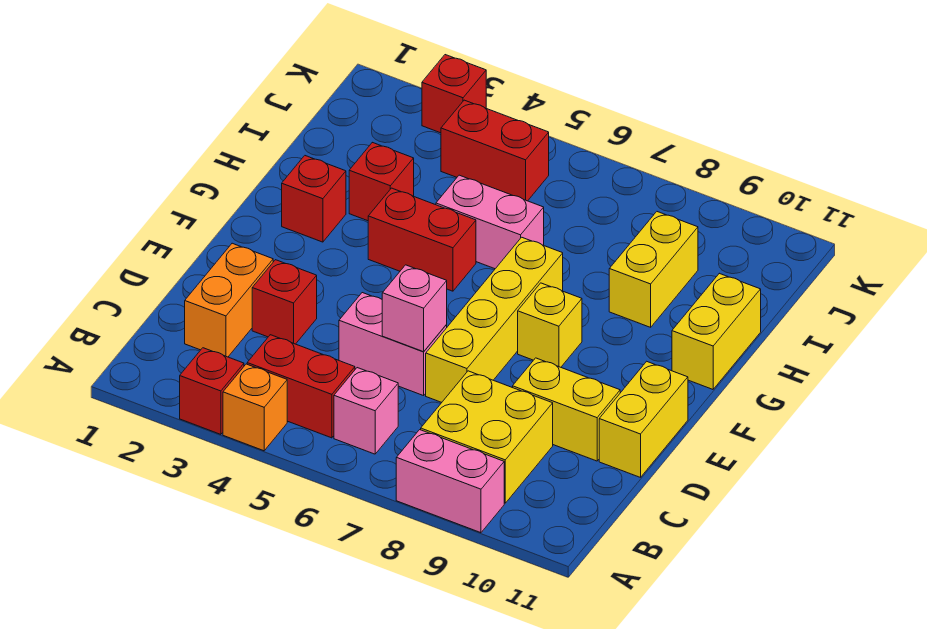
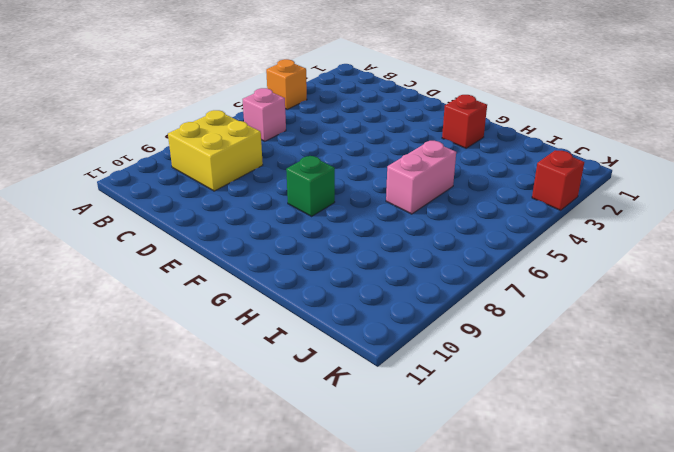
green 1x1 brick [286,156,335,216] -> yellow 1x1 brick [518,283,582,367]
none -> red 1x1 brick [180,348,244,434]
none -> pink 1x2 brick [396,430,504,533]
none -> red 1x2 brick [247,335,355,438]

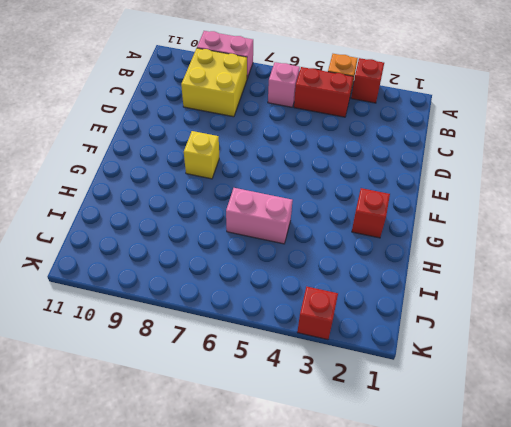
none -> orange 1x2 brick [185,243,273,357]
none -> red 1x1 brick [252,260,317,344]
none -> pink 1x2 brick [339,293,447,396]

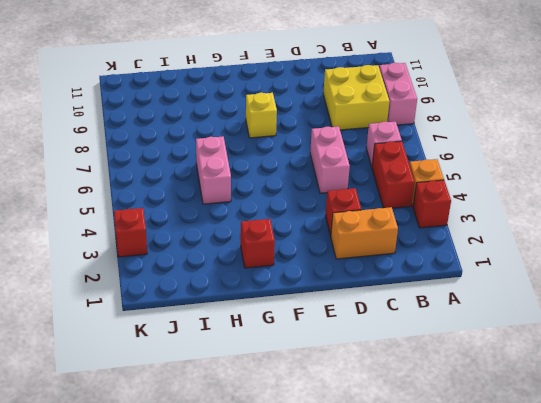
none -> yellow 1x4 brick [426,237,563,402]
none -> yellow 1x2 brick [513,358,620,461]
none -> yellow 1x2 brick [599,361,688,477]

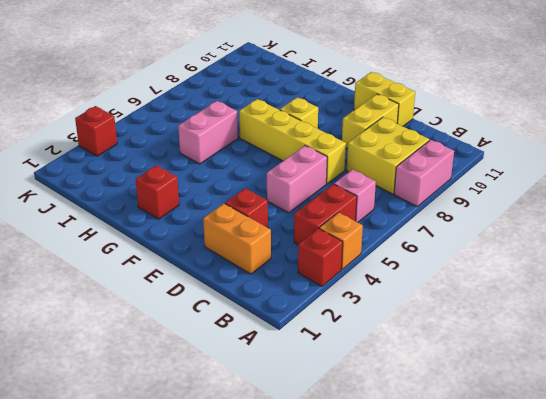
none -> red 1x2 brick [368,188,476,291]
none -> yellow 1x2 brick [672,273,761,389]
none -> red 1x1 brick [349,142,414,221]

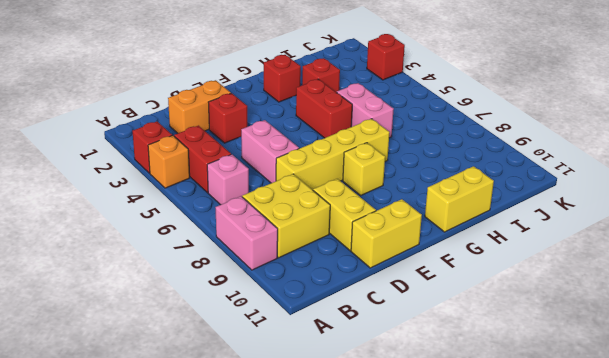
none -> yellow 1x2 brick [609,212,698,327]
none -> red 1x2 brick [441,100,549,201]
none -> pink 1x1 brick [382,265,447,352]

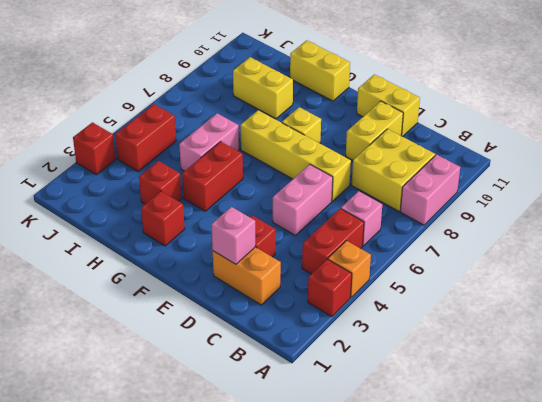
pink 1x1 brick [211,207,256,264] -> pink 1x1 brick moved to [382,265,447,352]

